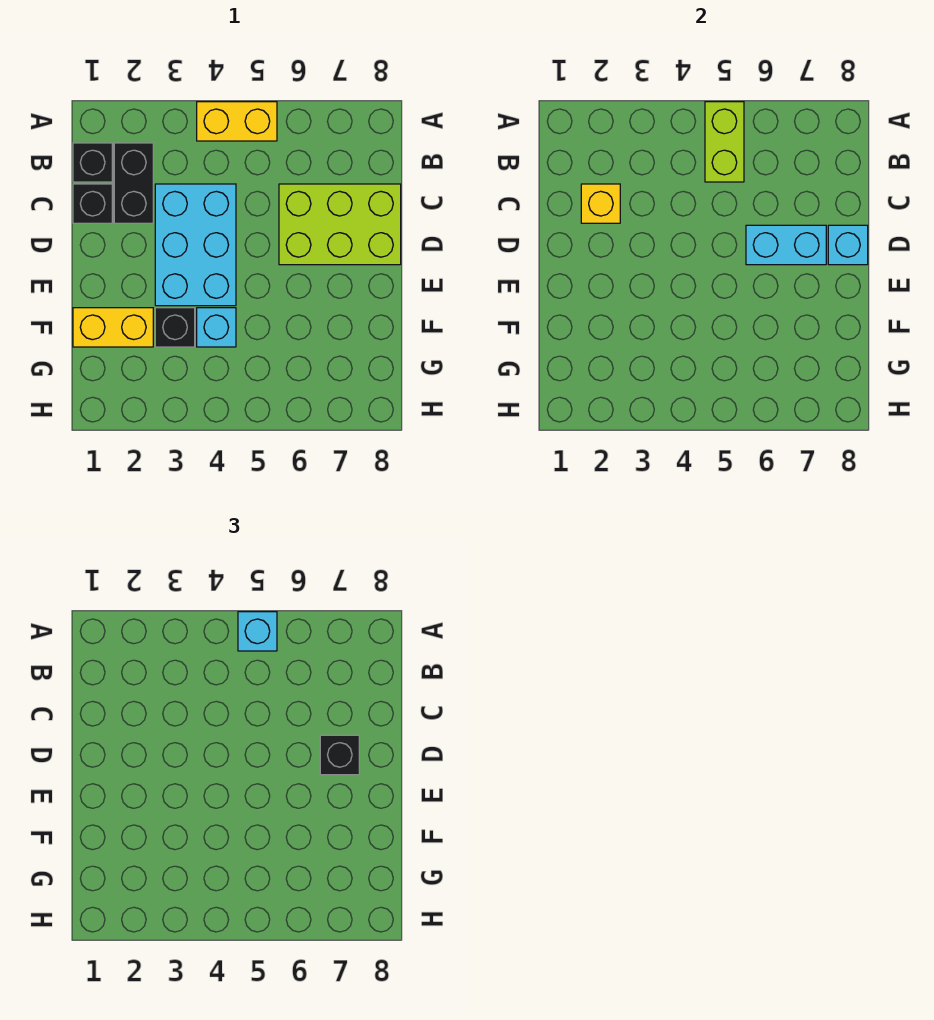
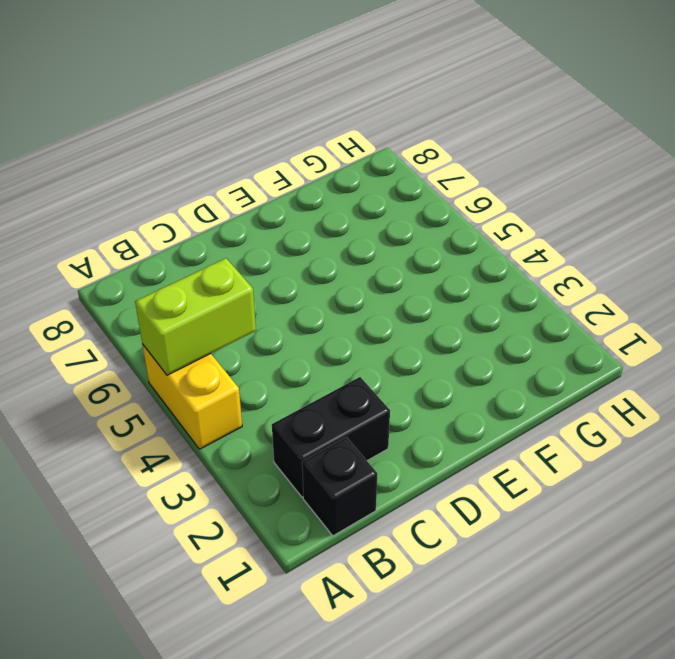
none -> black 1x1 brick [73,184,112,223]
none -> cyan 2x3 brick [155,184,236,306]
none -> lime 2x3 brick [279,184,401,265]

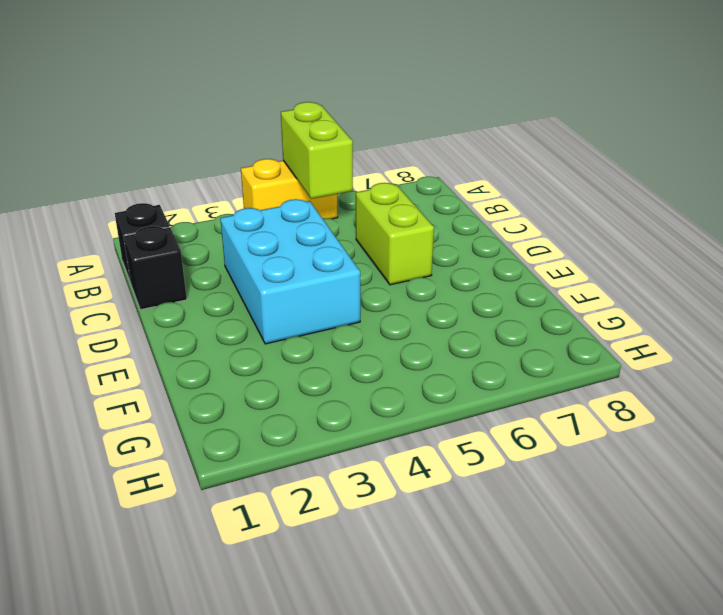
lime 1x2 brick [356,183,434,285] -> lime 2x3 brick [279,184,401,265]
none -> black 1x2 brick [114,143,153,223]
none -> yellow 1x2 brick [73,308,153,347]
none -> black 1x1 brick [155,308,195,347]

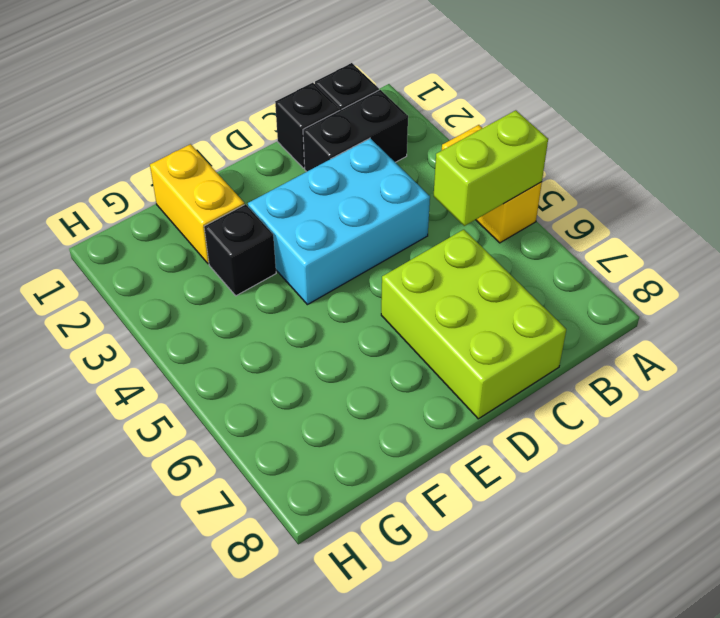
none -> cyan 1x1 brick [197,308,236,347]
none -> yellow 1x1 brick [581,184,620,223]
none -> cyan 1x2 brick [746,225,826,265]

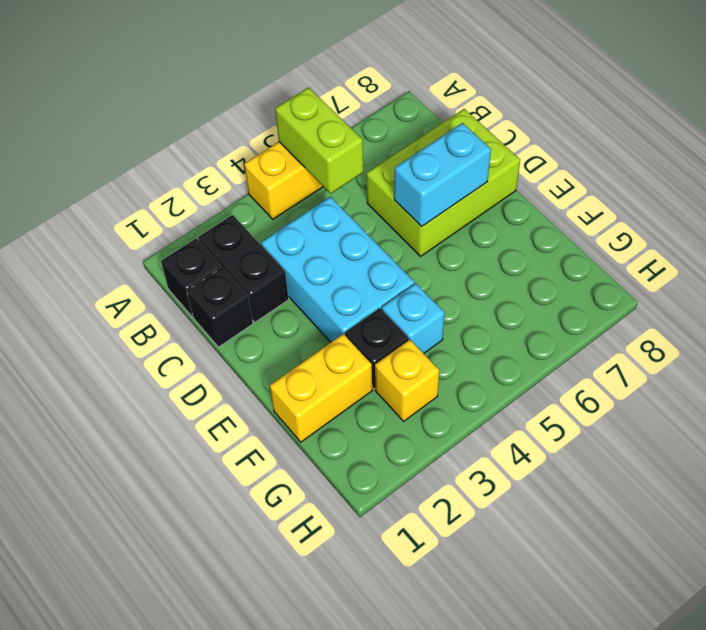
yellow 1x1 brick [375,340,439,421] -> yellow 1x1 brick moved to [581,184,620,223]
none -> cyan 1x1 brick [828,225,868,265]
none -> cyan 1x1 brick [238,612,277,651]
none -> black 1x1 brick [320,735,359,775]

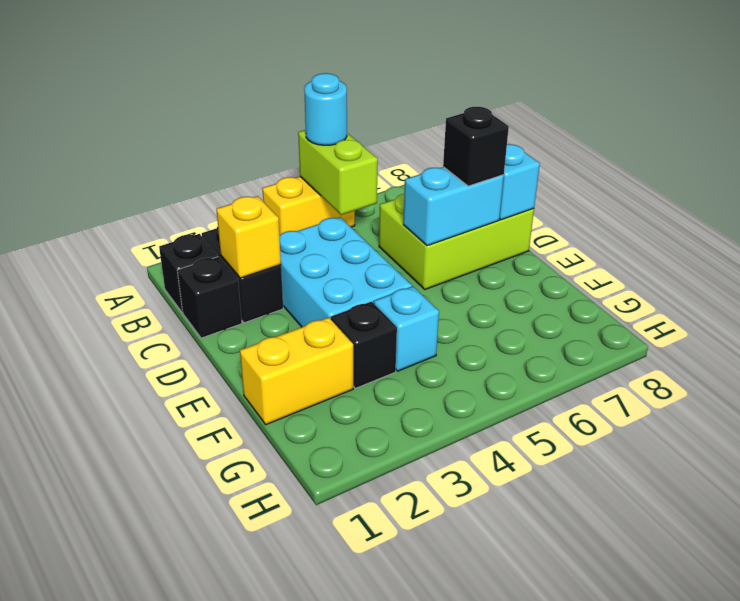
cyan 1x1 round brick [304,73,347,145] -> cyan 1x1 brick [238,612,277,651]

